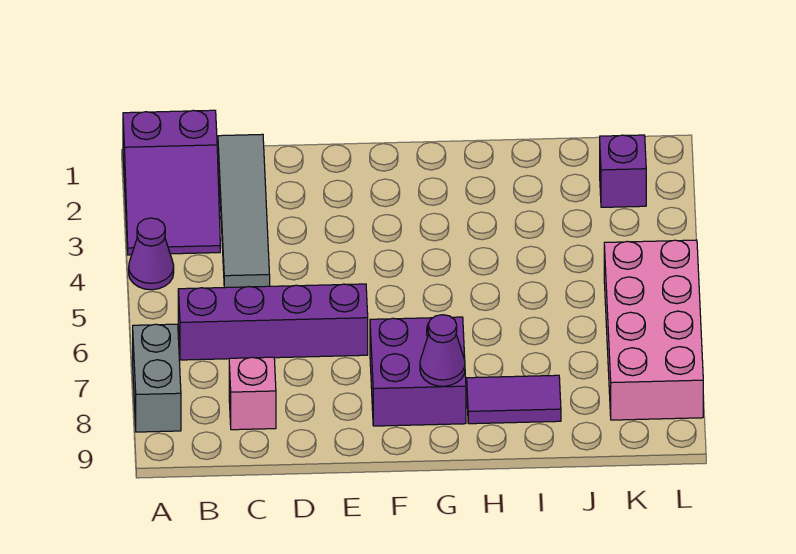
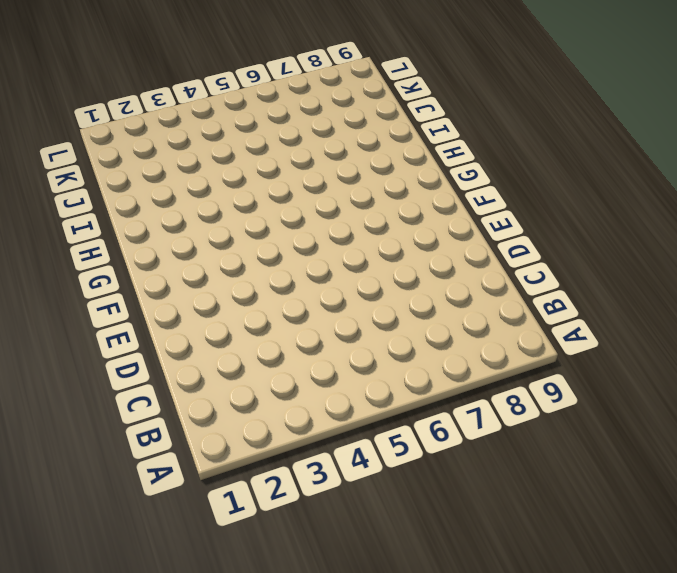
none -> purple 2x3 slope [123,110,220,255]
none -> purple 1x1 cone [129,218,174,290]

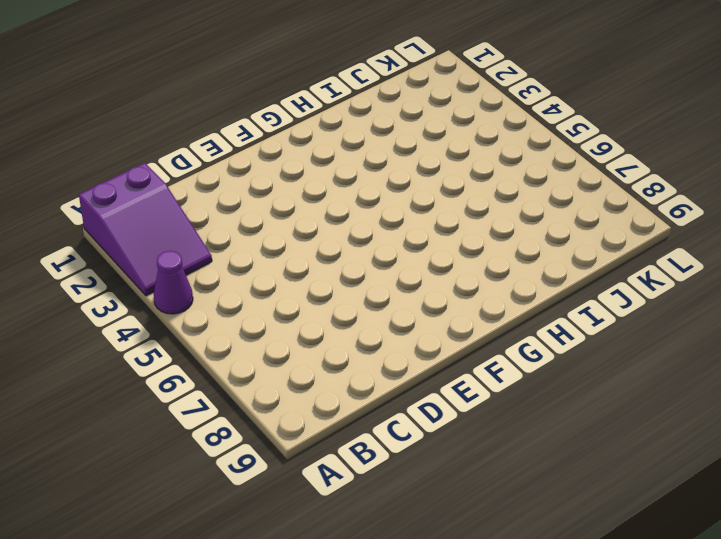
none -> grey 1x2 brick [133,324,181,432]
none -> purple 1x4 brick [178,284,368,360]

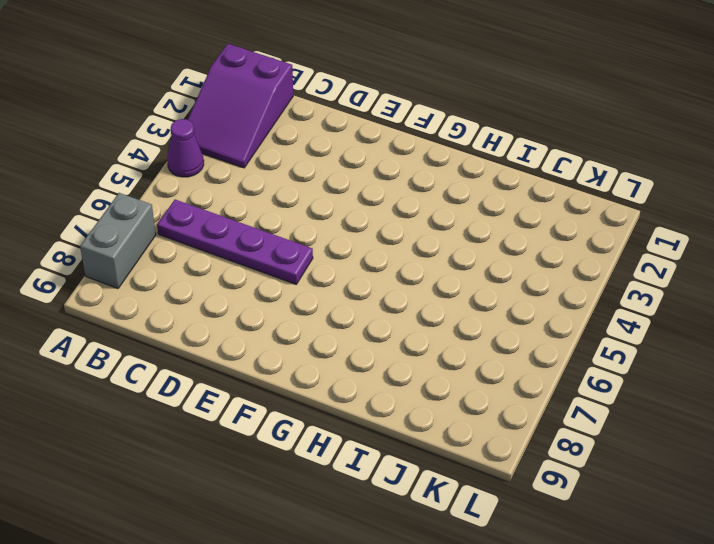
purple 1x4 plate [157,200,313,284] -> purple 1x4 brick [178,284,368,360]
none -> grey 1x4 tile [218,134,270,288]
none -> pink 1x1 brick [229,357,276,430]

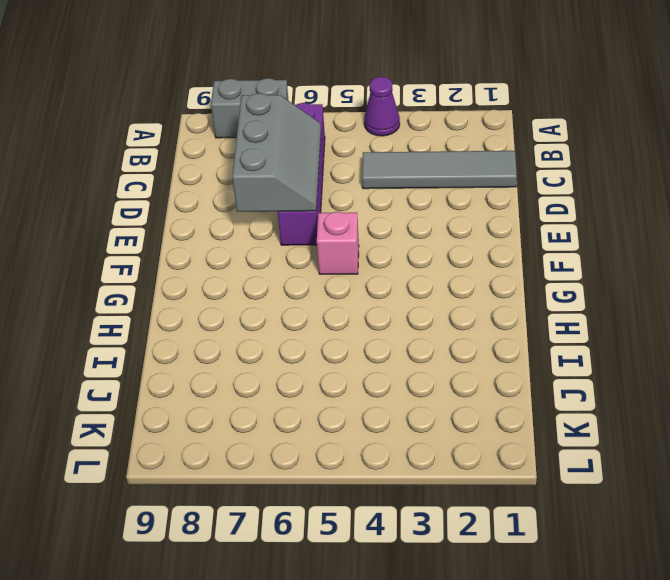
grey 2x3 slope [232,93,321,212] -> none
pink 1x1 brick [317,212,359,274] -> pink 1x1 brick moved to [229,357,276,430]
none -> purple 2x3 slope [123,110,220,255]
none -> purple 2x2 brick [370,317,466,426]

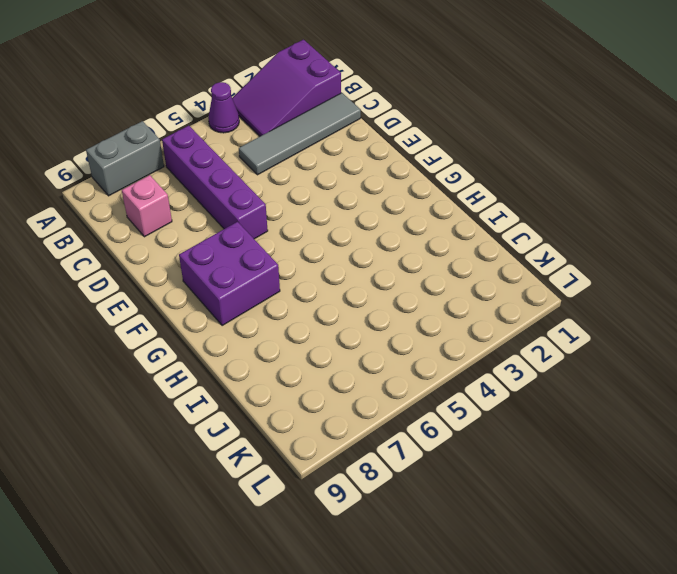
none -> purple 1x2 tile [467,375,561,424]
none -> purple 1x1 brick [600,135,646,207]

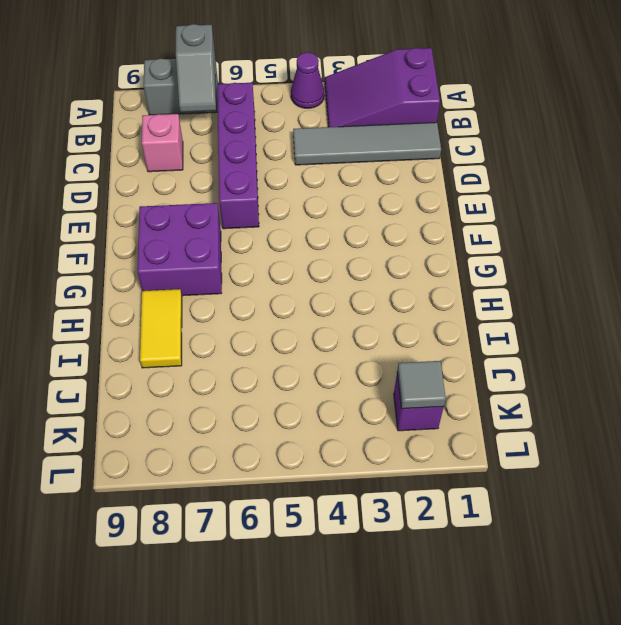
grey 1x2 slope [176,24,216,112] -> none
yellow 1x2 tile [140,289,182,368] -> purple 1x2 tile [467,375,561,424]
grey 1x1 tile [397,361,446,409] -> none
none -> pink 2x4 brick [604,240,703,420]
none -> purple 1x1 cone [420,315,465,386]

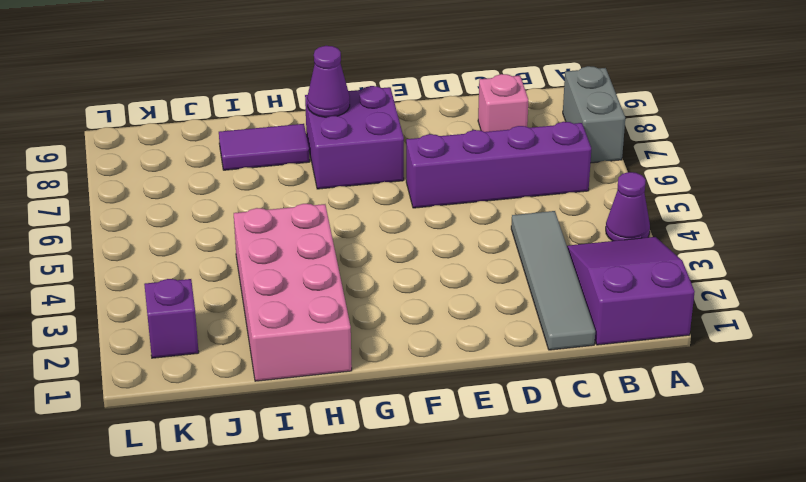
pink 2x4 brick [234,204,352,381] -> pink 2x4 brick moved to [604,240,703,420]

